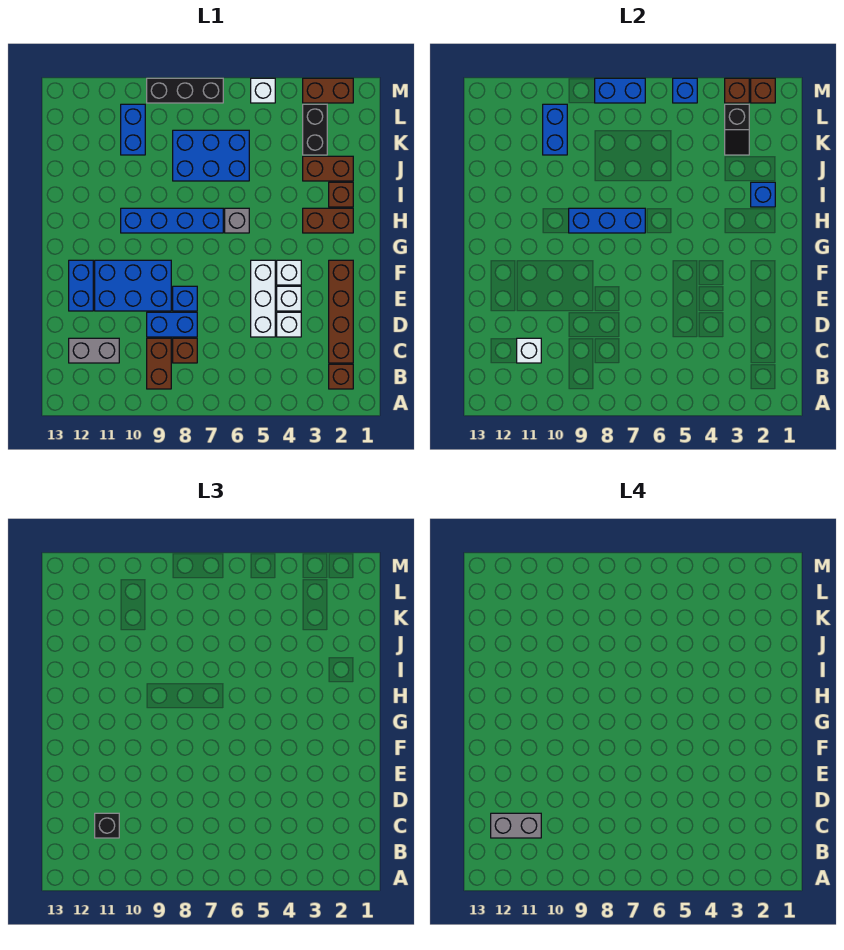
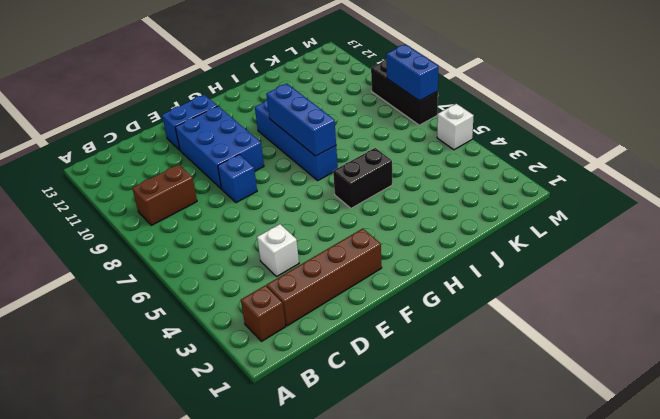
black 1x2 brick [333,148,392,208] -> black 1x2 brick moved to [303,104,327,155]
none -> brown 1x1 brick [173,338,197,363]
none -> grey 1x2 brick [69,338,119,363]
none -> white 1x3 brick [251,260,275,337]
none -> blue 1x2 brick [147,312,197,337]

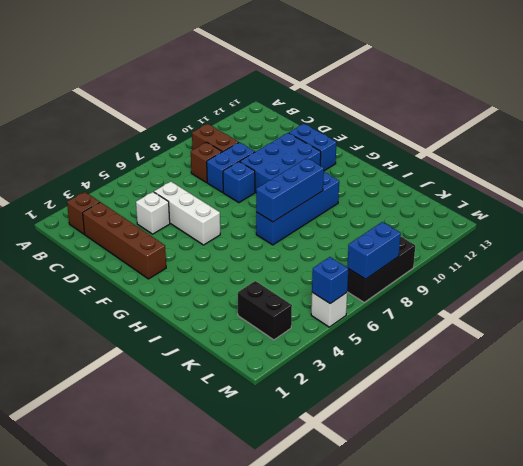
none -> grey 1x2 brick [69,338,119,363]
none -> white 1x1 brick [277,286,301,311]
none -> white 1x1 brick [277,260,301,285]
none -> brown 1x2 brick [303,208,353,233]

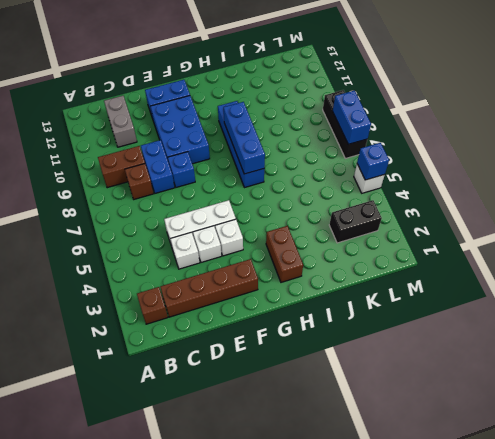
none -> grey 1x1 brick [225,208,249,233]
none -> brown 1x1 brick [329,182,353,207]
none -> brown 1x2 brick [303,156,353,181]
none -> blue 2x3 brick [173,130,249,181]

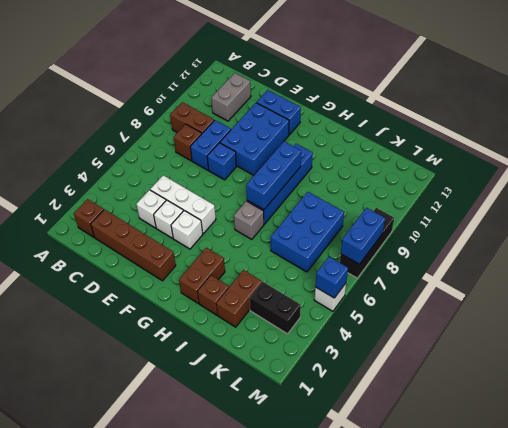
none -> blue 1x2 brick [121,104,145,155]
none -> brown 1x2 brick [303,78,353,103]
none -> white 1x1 brick [517,338,541,363]
none -> blue 1x1 brick [751,182,775,207]

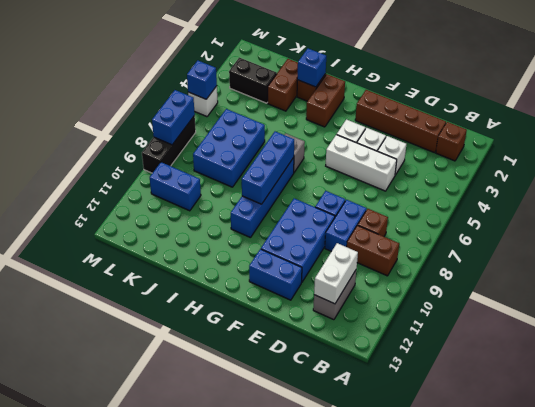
white 1x2 brick [314,243,358,304] -> white 1x1 brick [517,338,541,363]
none -> brown 1x2 brick [303,78,353,103]
none -> black 1x2 slope [725,104,749,155]
none -> blue 1x2 brick [543,104,567,155]
none -> brown 1x1 brick [751,78,775,103]

